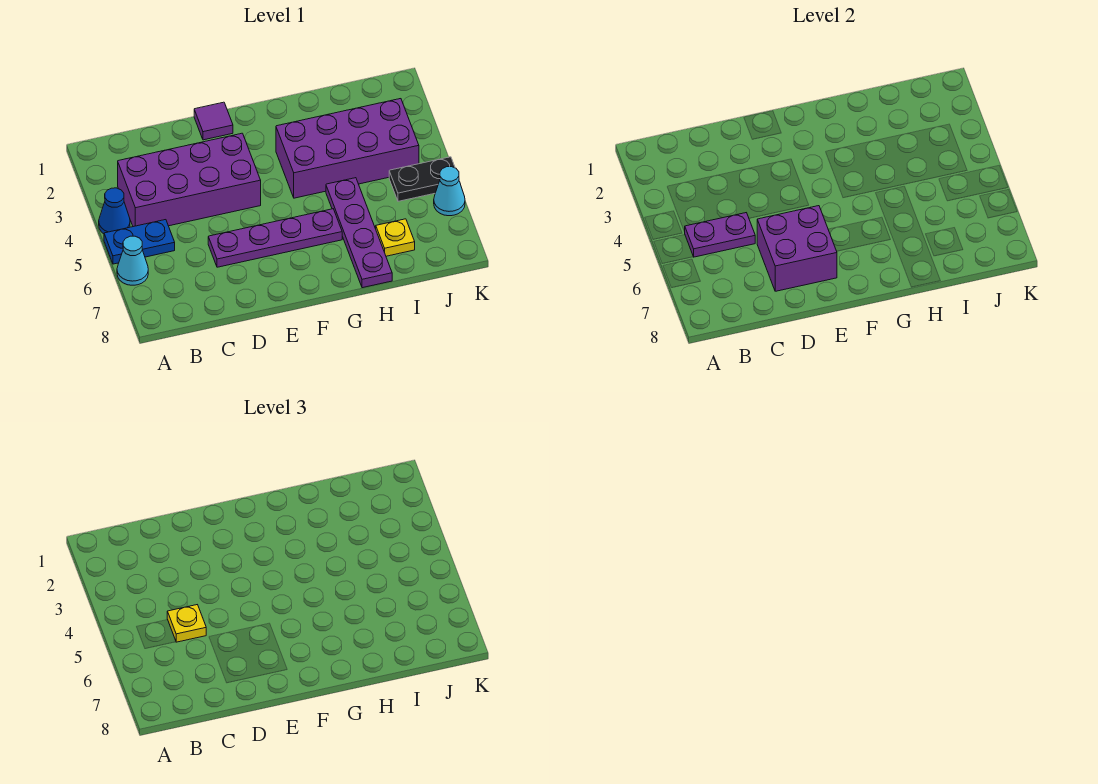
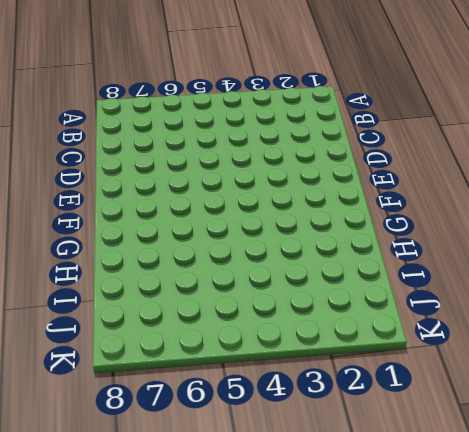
none -> blue 1x1 cone [99,188,130,234]
none -> blue 1x2 plate [104,220,175,264]
none -> cyan 1x1 cone [117,236,148,285]

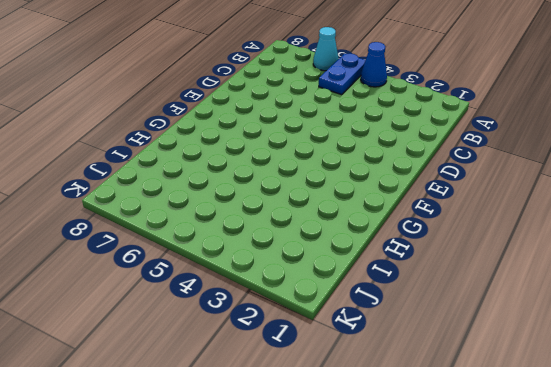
none -> purple 2x4 brick [118,133,261,227]
none -> purple 1x4 plate [208,209,342,267]
none -> purple 1x1 tile [194,102,233,140]

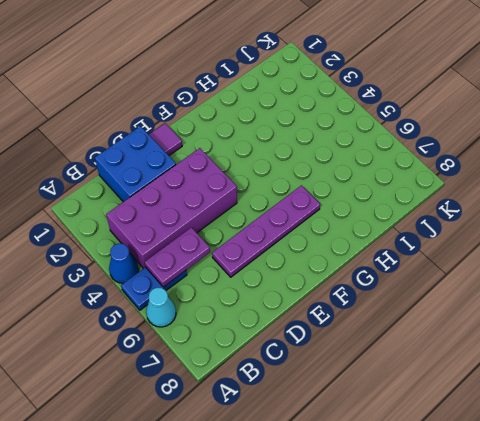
blue 2x2 brick [95,126,176,202] -> none
none -> purple 2x4 brick [276,99,419,198]
none -> purple 1x4 plate [326,178,392,288]
none -> yellow 1x1 plate [376,219,415,256]

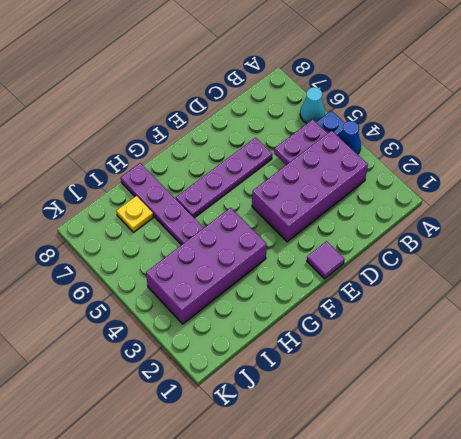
none -> black 1x2 plate [389,157,460,201]
none -> cyan 1x1 cone [434,167,465,216]
none -> purple 2x2 brick [757,206,837,291]

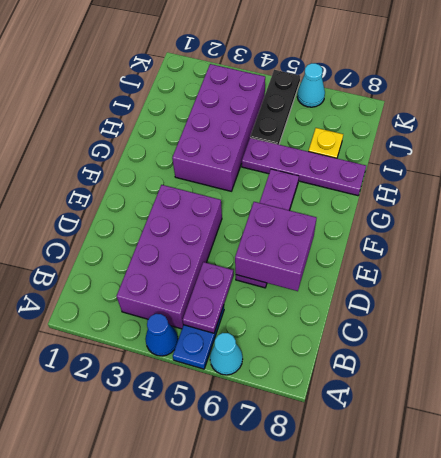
black 1x3 plate [250,70,300,145] -> black 1x2 plate [389,157,460,201]
none -> purple 1x1 tile [194,102,233,140]
none -> yellow 1x1 plate [167,605,206,642]

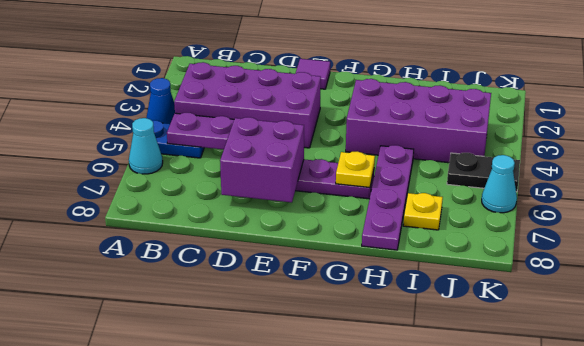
yellow 1x1 plate [336,152,375,188] -> yellow 1x1 plate moved to [167,605,206,642]

